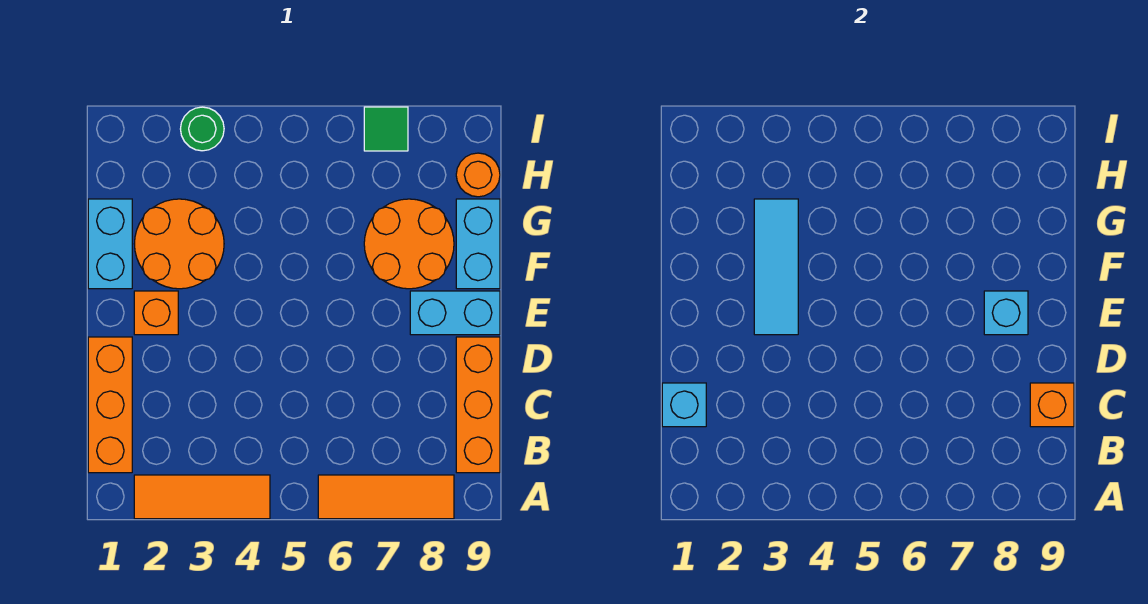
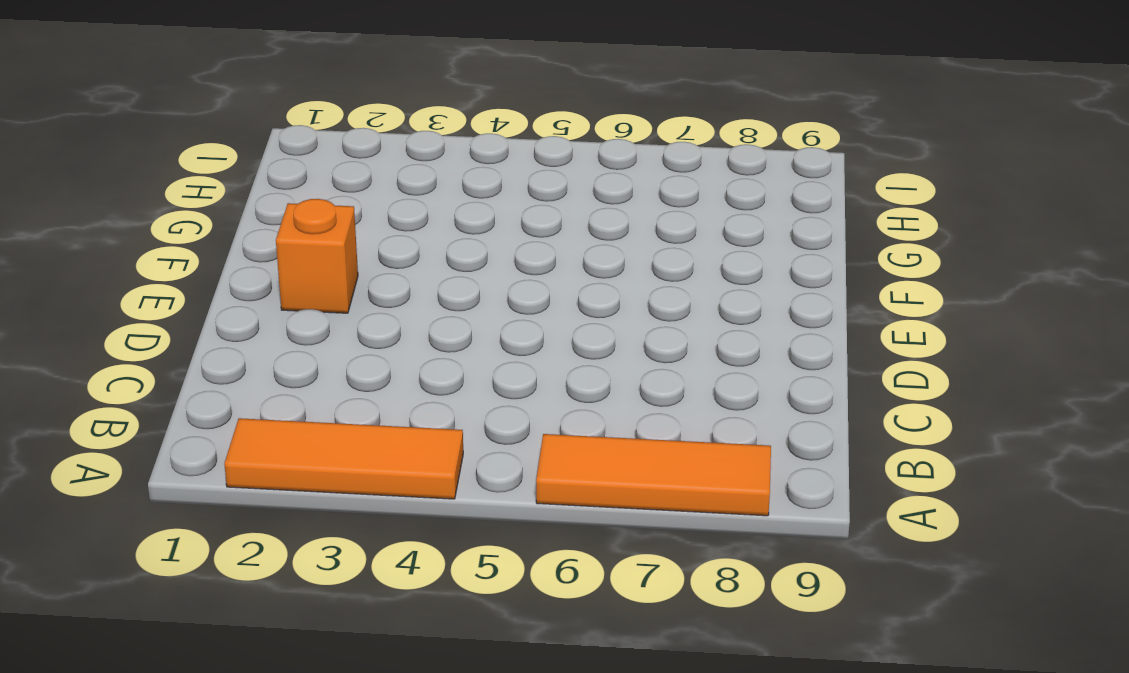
none -> orange 1x3 brick [88,337,132,473]
none -> orange 1x3 brick [456,337,500,473]
none -> cyan 1x2 brick [410,291,500,335]

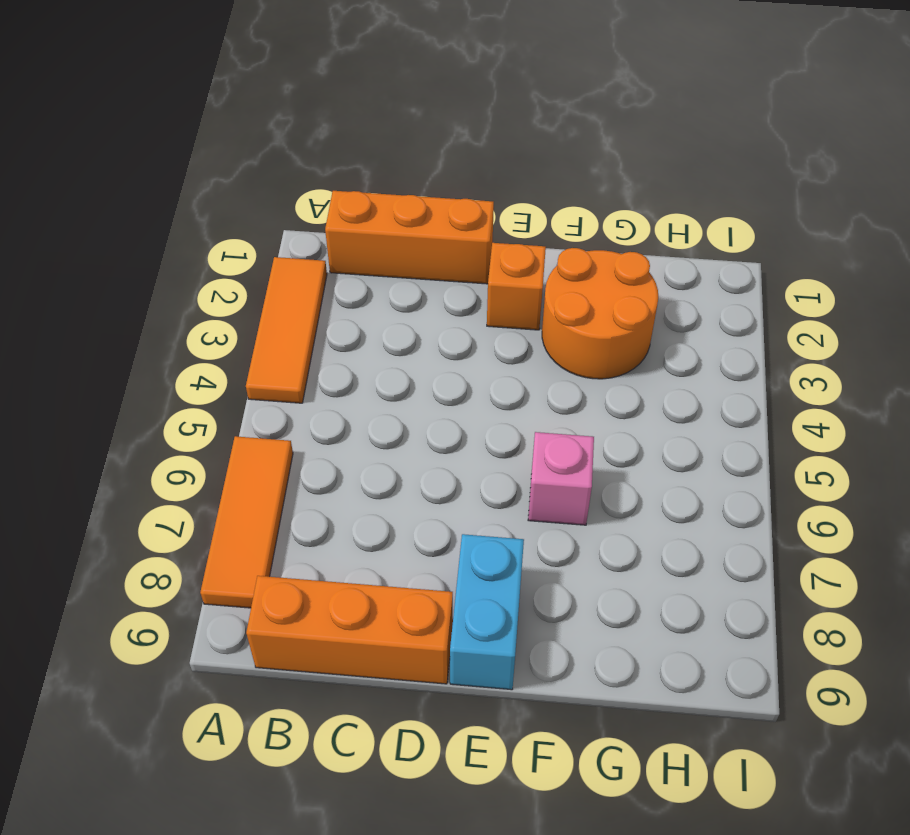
pink 1x1 brick [528,432,594,525] -> none
none -> cyan 1x2 brick [88,199,132,289]
none -> orange 2x2 round brick [364,199,454,289]
none -> cyan 1x2 brick [456,199,500,289]

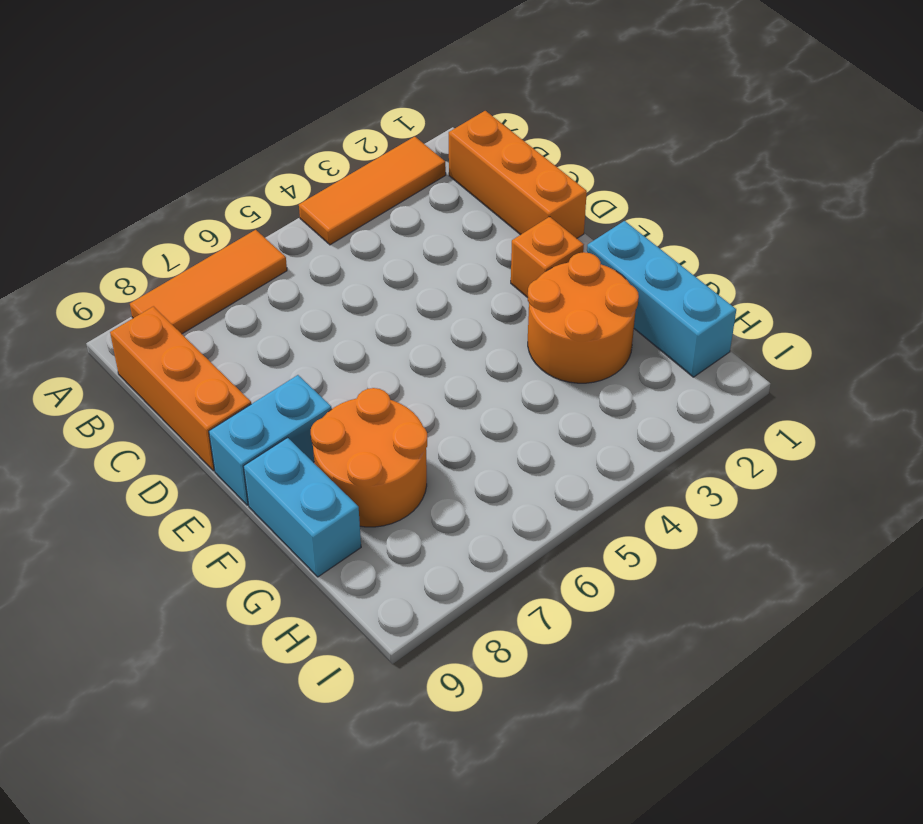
cyan 1x3 brick [587,221,736,377] -> cyan 1x2 brick [88,199,132,289]
none -> orange 1x1 round brick [456,153,500,197]
none -> green 1x1 round brick [181,107,224,151]
none -> green 1x1 tile [364,107,408,151]

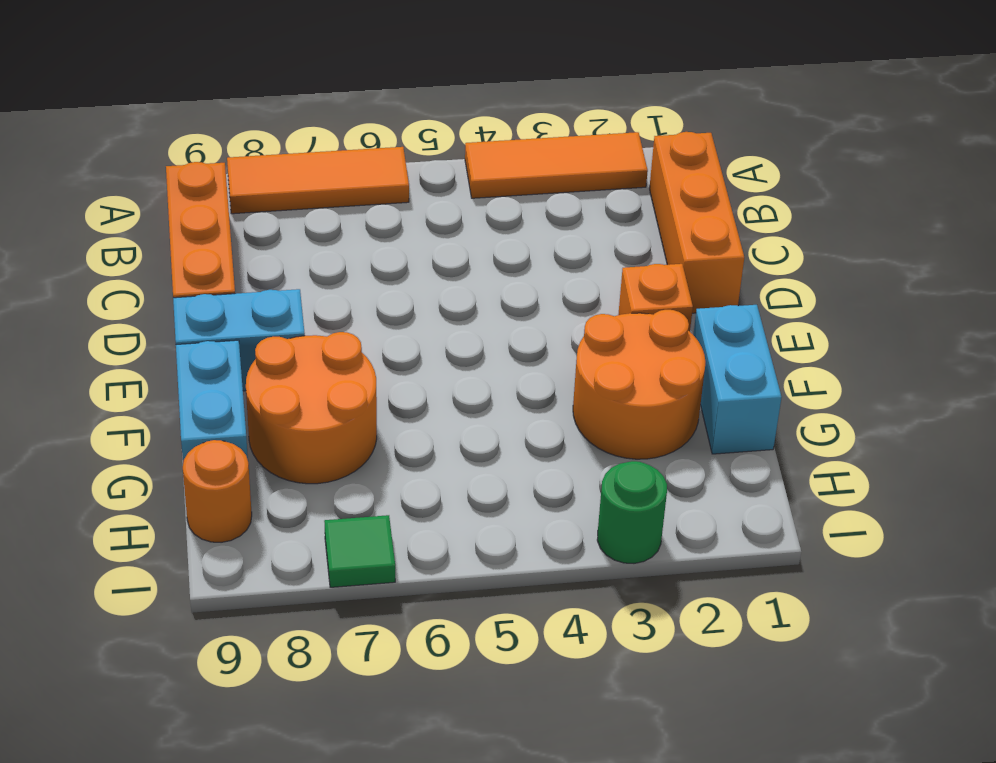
none -> cyan 1x1 brick [662,383,706,427]
none -> orange 1x1 brick [1030,383,1074,427]
none -> cyan 1x3 tile [754,199,798,335]

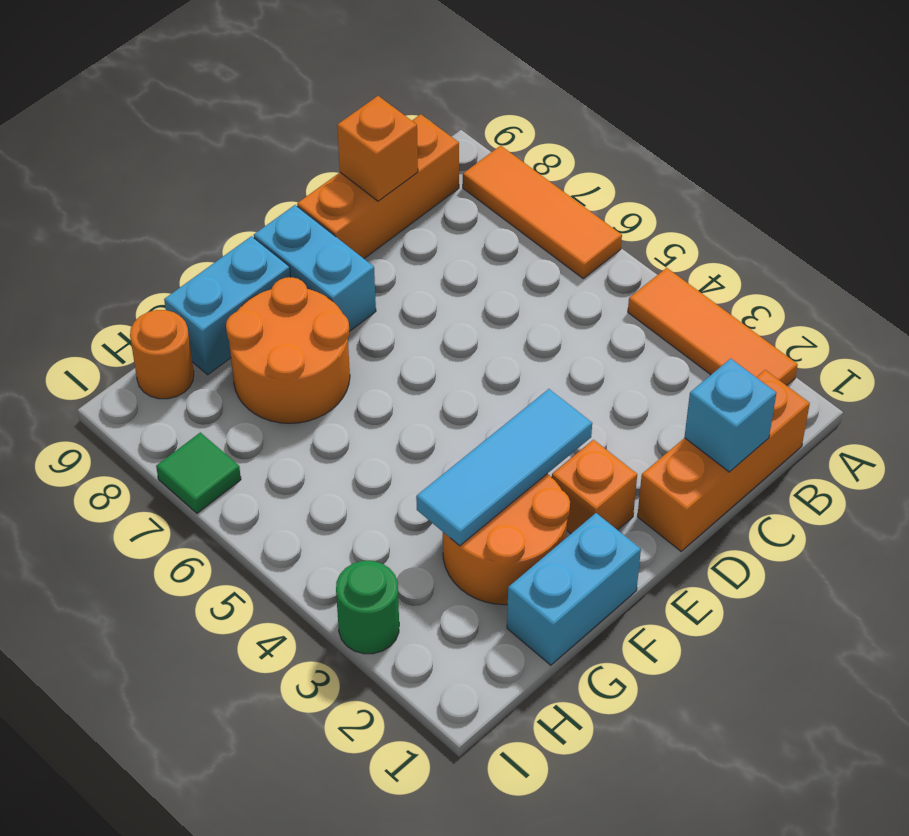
none -> cyan 1x1 brick [984,291,1028,335]

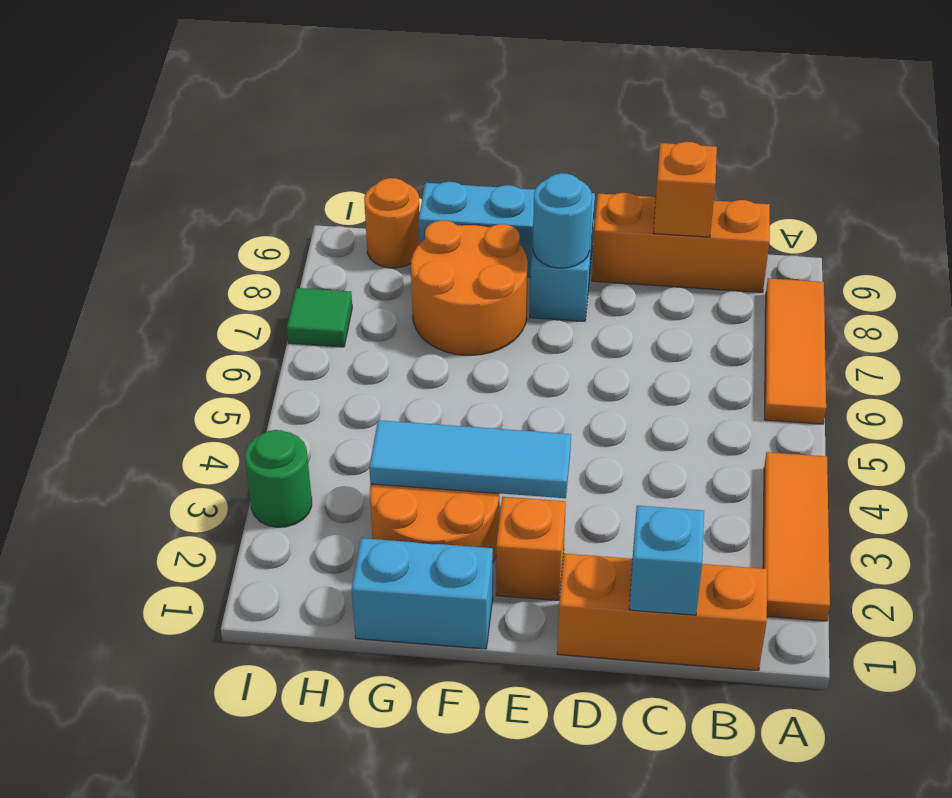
cyan 1x1 round brick [533,173,592,268] -> cyan 1x1 brick [984,291,1028,335]

